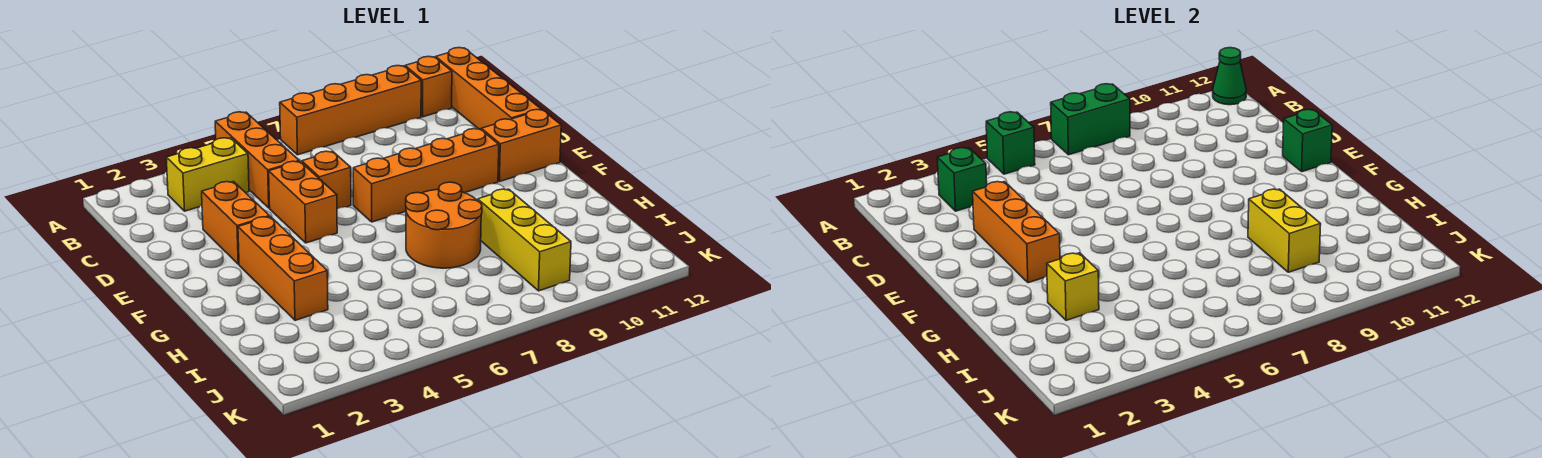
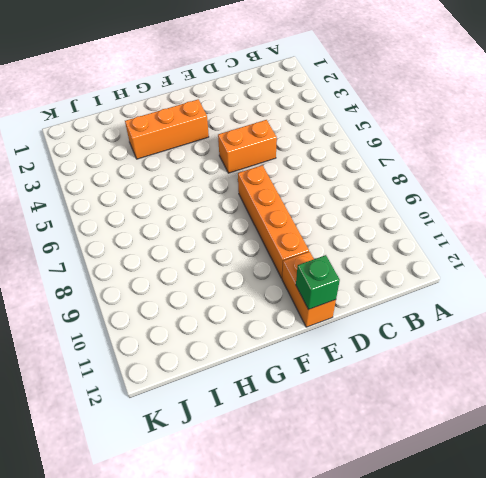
none -> orange 1x3 brick [215,112,299,208]
none -> orange 1x4 brick [280,66,421,155]
none -> orange 1x1 brick [405,56,452,117]

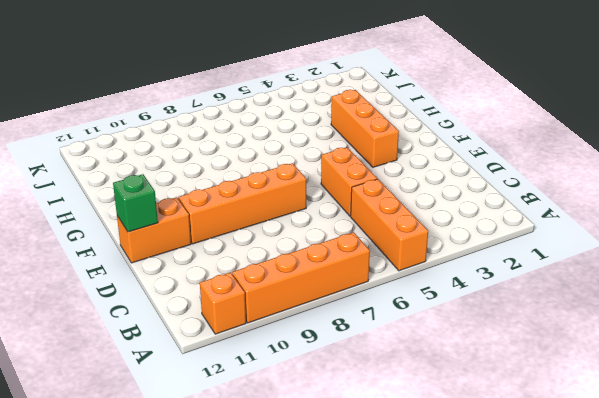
none -> orange 1x4 brick [436,48,541,129]
none -> yellow 1x2 brick [166,138,249,211]
none -> orange 1x2 brick [202,182,270,264]

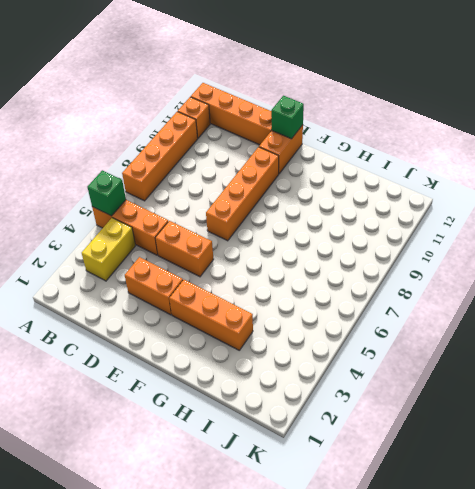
none -> orange 1x1 brick [302,151,351,209]
none -> orange 2x2 round brick [406,182,482,268]
none -> yellow 1x3 brick [478,189,571,291]

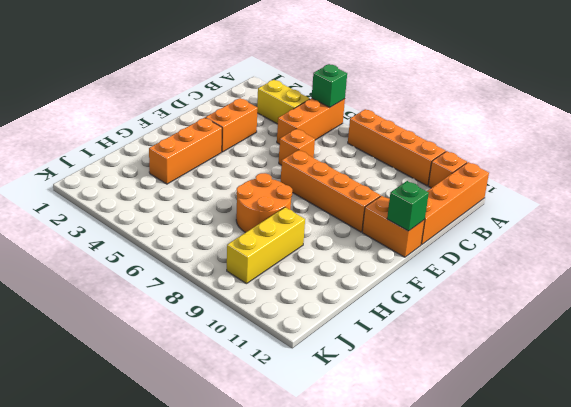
none -> orange 1x2 brick [269,161,337,243]
none -> green 1x2 brick [1051,84,1130,155]
none -> green 1x1 cone [1213,48,1246,105]

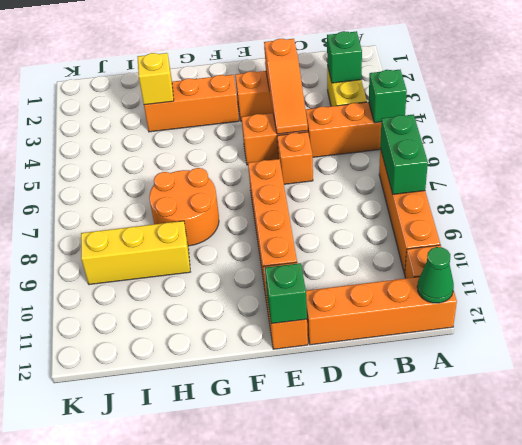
orange 1x3 slope [264,39,308,134] -> orange 1x3 brick [973,182,1060,283]
none -> yellow 1x2 brick [1248,189,1321,272]

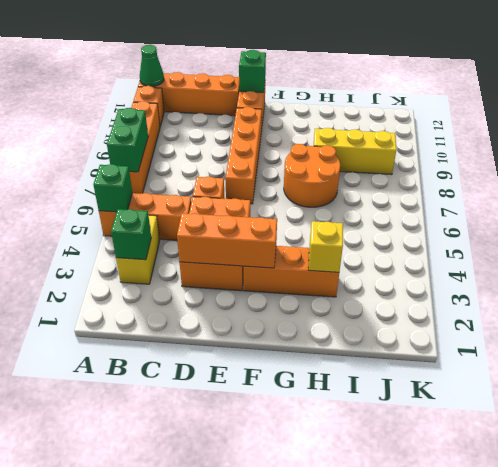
none -> yellow 1x2 brick [1248,189,1321,272]

